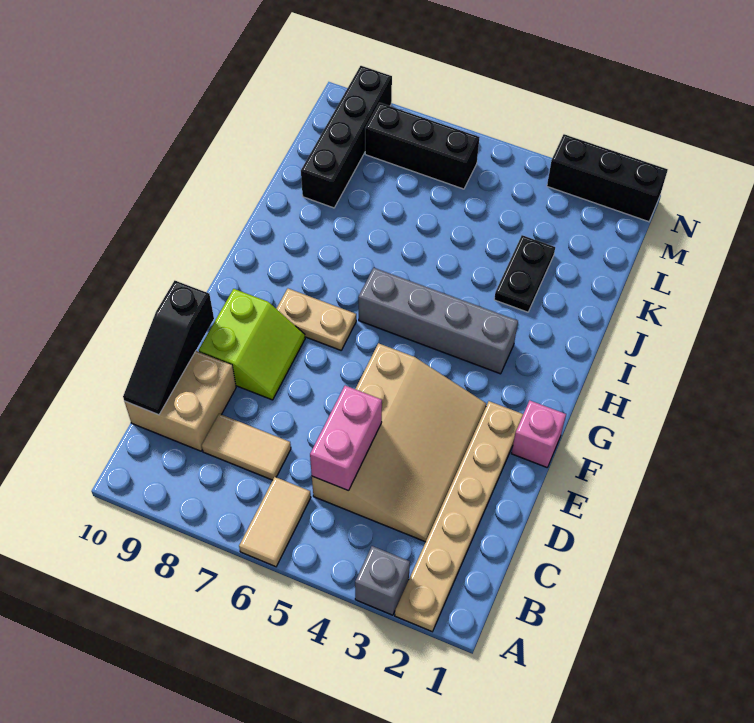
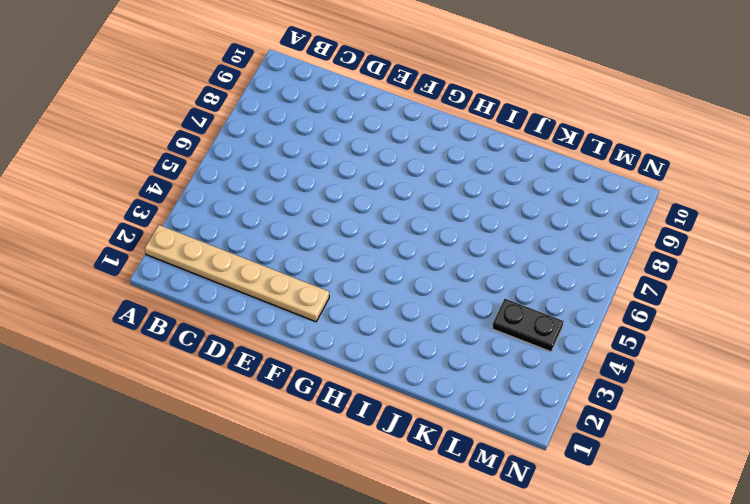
black 1x2 plate [492,299,564,352] -> black 1x2 plate moved to [494,235,555,312]
none -> grey 1x1 brick [355,546,410,615]
none -> tan 1x2 tile [239,477,311,567]
none -> tan 3x4 slope [312,343,486,542]

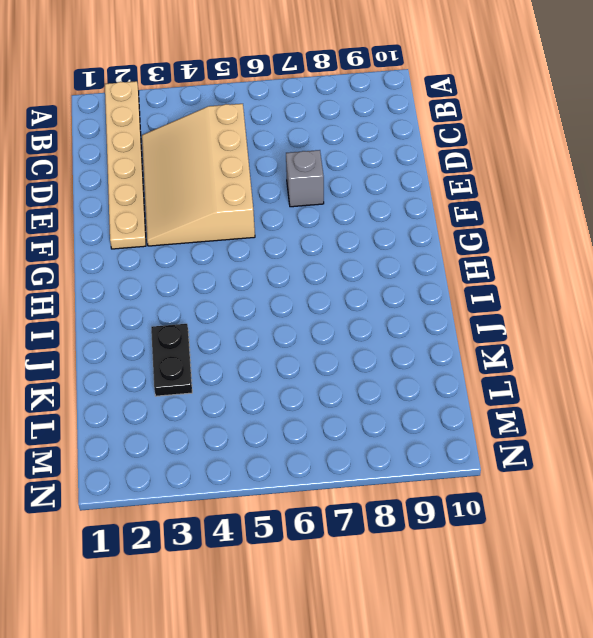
grey 1x1 brick [286,150,324,207] -> grey 1x1 brick moved to [355,546,410,615]
none -> tan 1x2 tile [239,477,311,567]
none -> tan 1x2 tile [202,414,291,480]
none -> tan 2x2 brick [125,351,236,451]

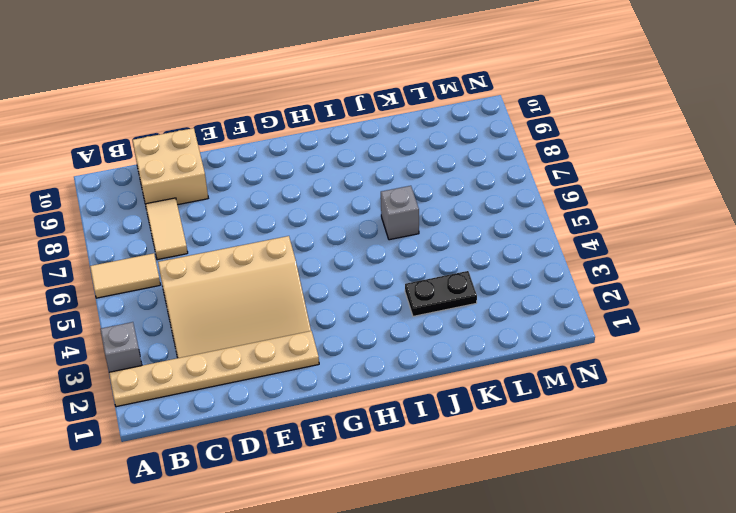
grey 1x1 brick [381,186,419,240] -> none
none -> lime 2x2 slope [199,289,305,400]
none -> pink 1x1 brick [511,400,566,467]
none -> tan 1x2 plate [276,289,356,350]

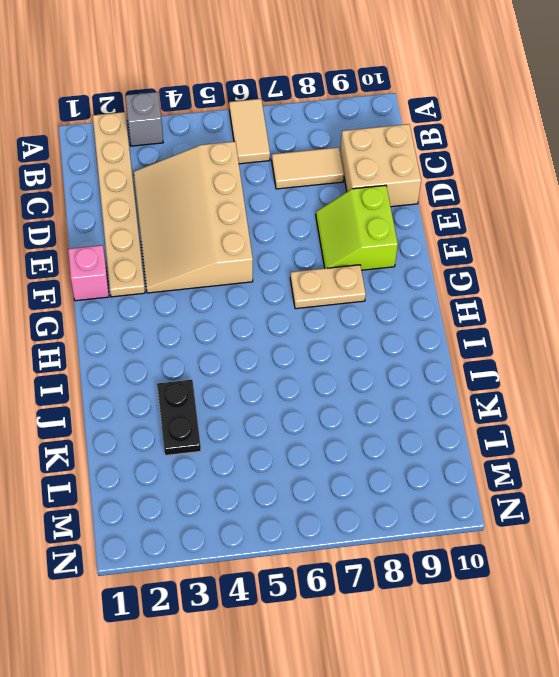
none -> grey 1x4 brick [358,268,518,374]
none -> black 1x4 brick [301,66,392,208]
none -> black 1x3 brick [365,103,479,189]

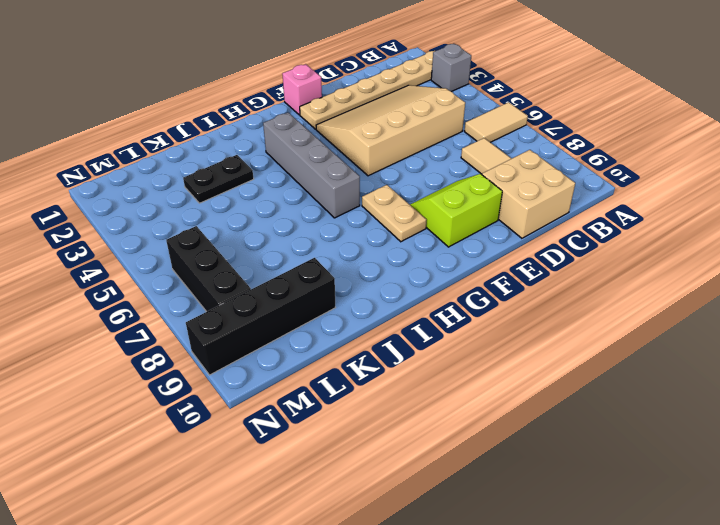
none -> black 1x3 brick [547,134,668,222]
none -> pink 1x2 brick [310,386,382,491]
none -> black 1x3 slope [123,281,214,415]

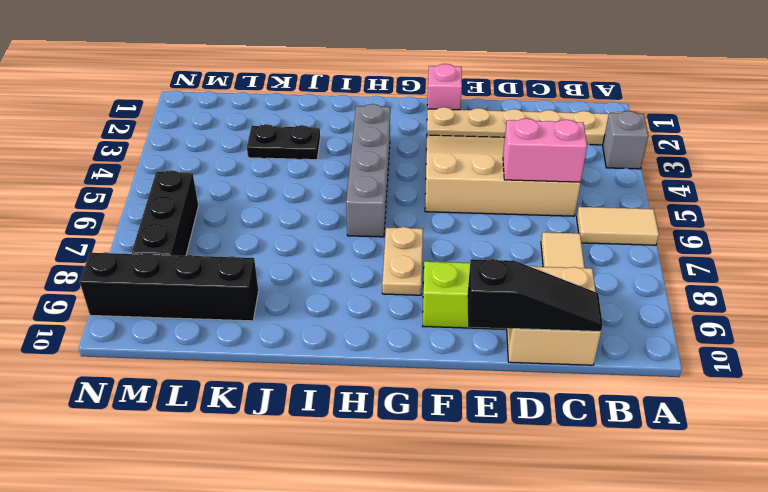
none -> black 1x3 brick [547,134,668,222]

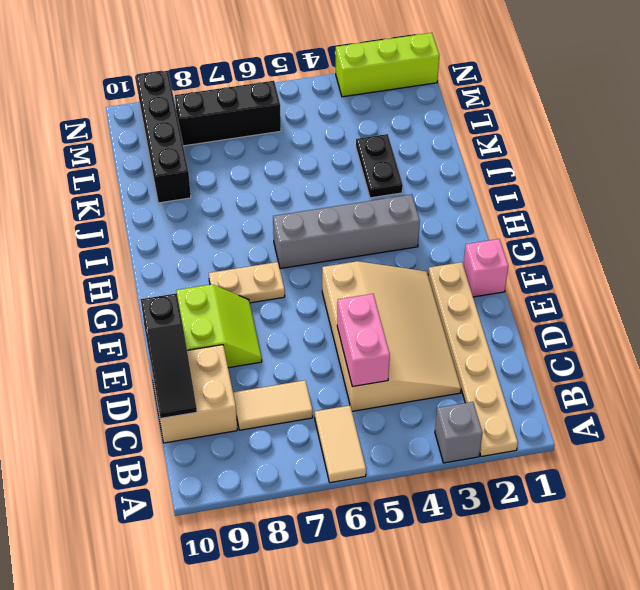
lime 1x3 brick [336,33,439,97] -> black 1x3 brick [547,134,668,222]

